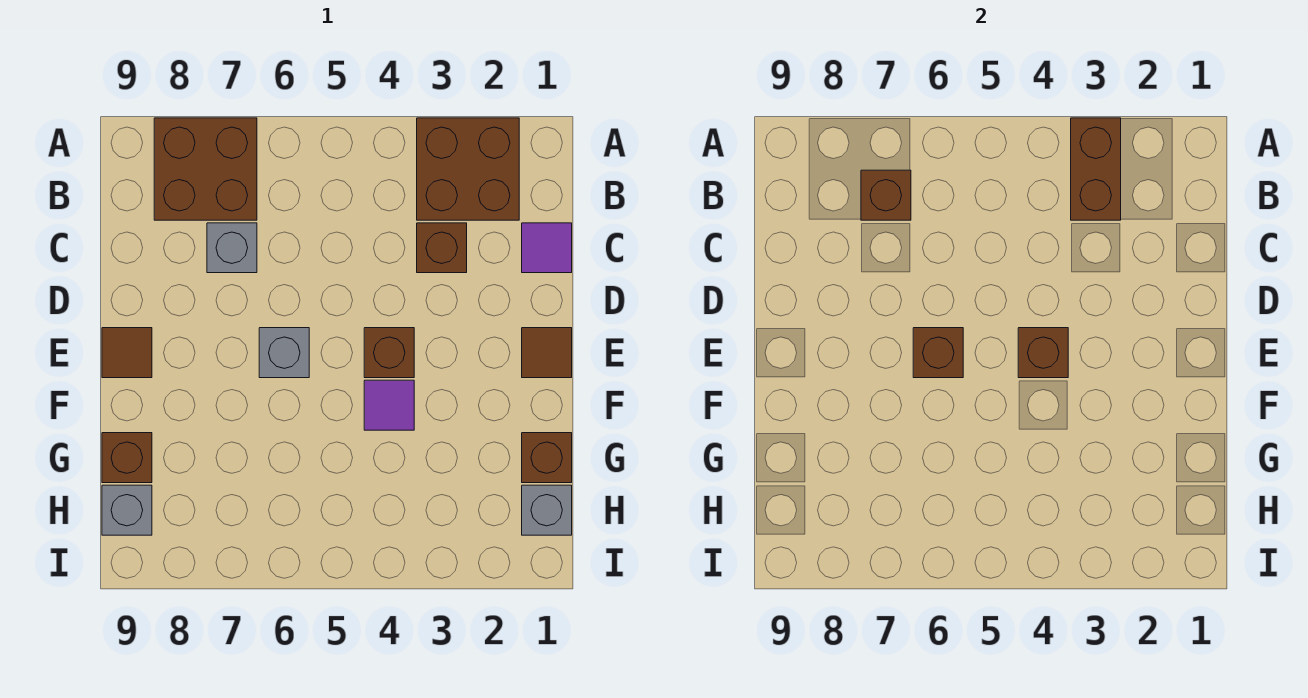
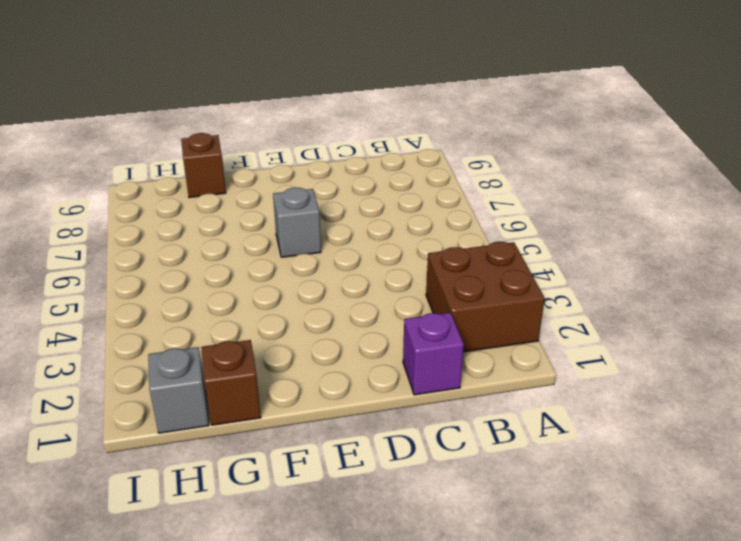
purple 1x1 brick [403,313,464,395] -> purple 1x1 tile [522,223,572,273]
none -> brown 2x2 brick [154,118,257,220]
none -> brown 1x1 brick [417,223,467,273]
none -> grey 1x1 brick [207,223,257,273]

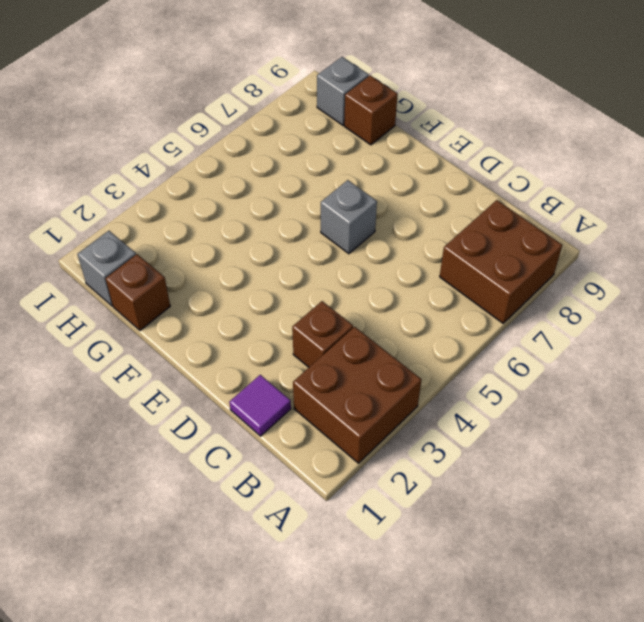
none -> grey 1x1 brick [207,223,257,273]
none -> brown 1x1 tile [522,328,572,378]
none -> brown 1x1 brick [364,328,414,378]

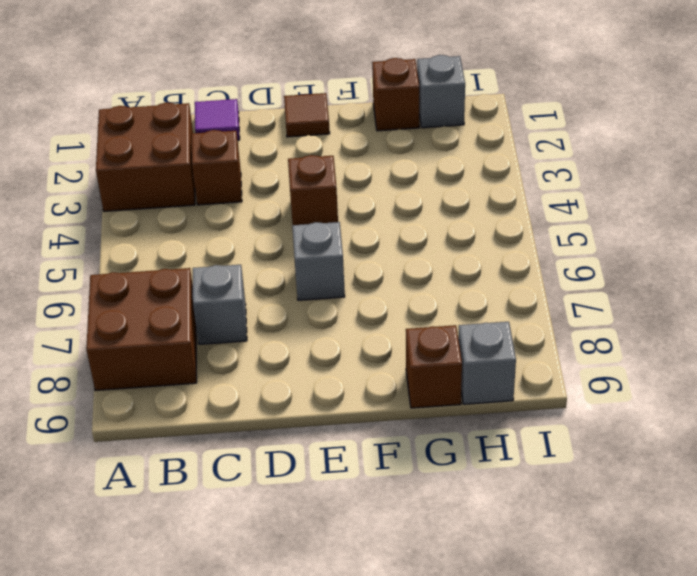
none -> brown 1x1 tile [102,328,152,378]
none -> purple 1x1 tile [364,380,414,430]
none -> brown 1x2 brick [1071,118,1121,220]

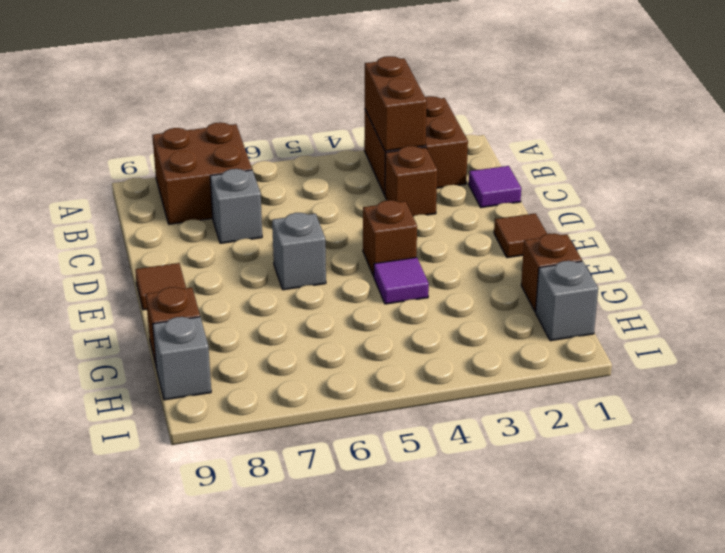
none -> brown 1x1 brick [861,170,911,220]
none -> brown 1x1 brick [1018,328,1068,378]
none -> brown 1x1 brick [913,328,963,378]

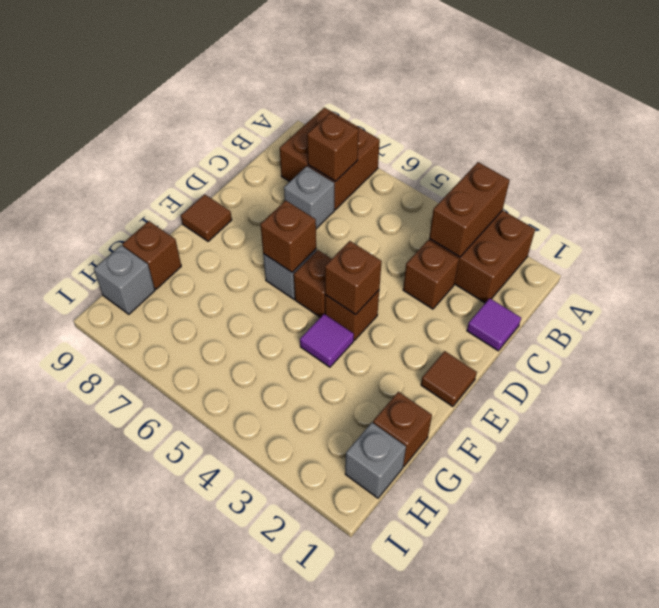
brown 1x1 brick [294,250,331,317] -> none

